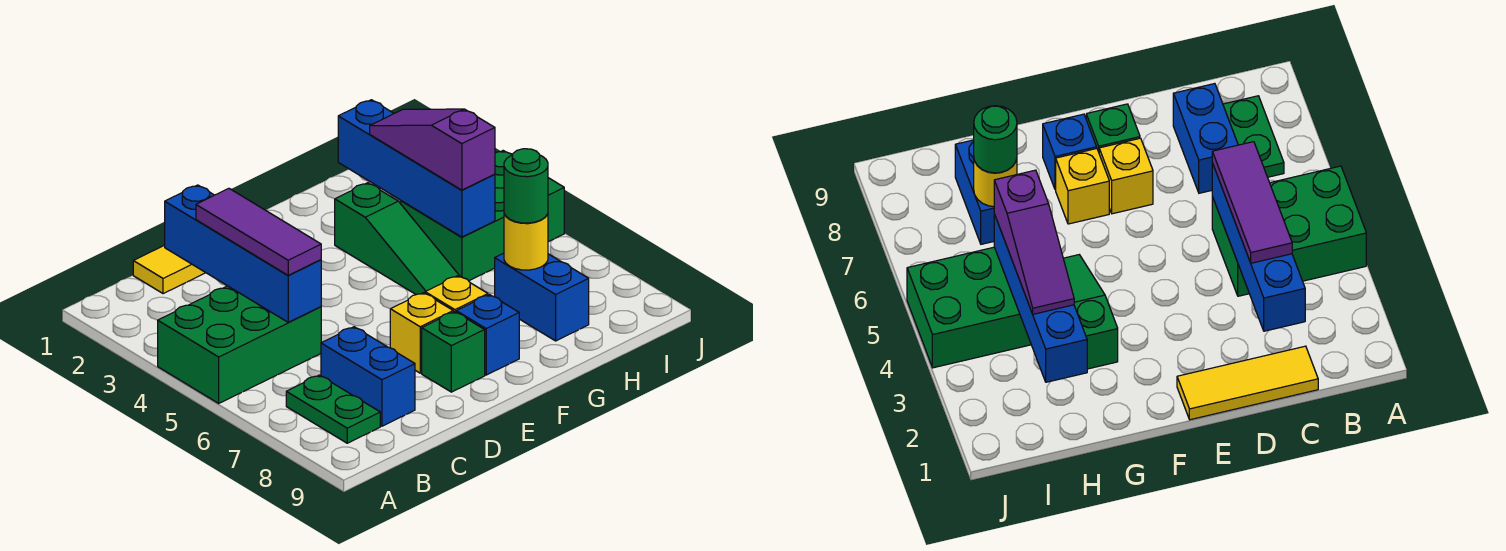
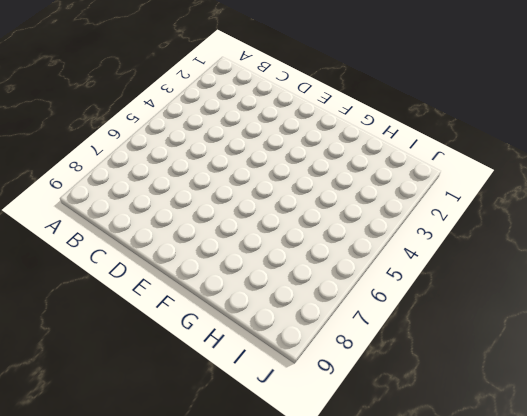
none -> green 2x3 brick [158,286,321,403]
none -> green 1x2 plate [286,375,380,443]
none -> yellow 1x3 tile [133,245,206,294]

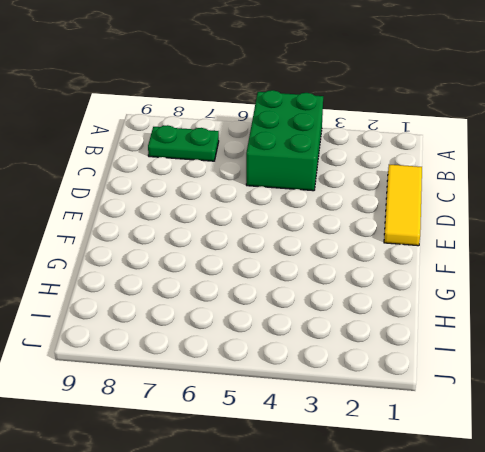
none -> blue 1x2 brick [321,327,415,426]
none -> yellow 1x1 brick [390,293,453,373]
none -> green 1x1 brick [422,312,485,392]

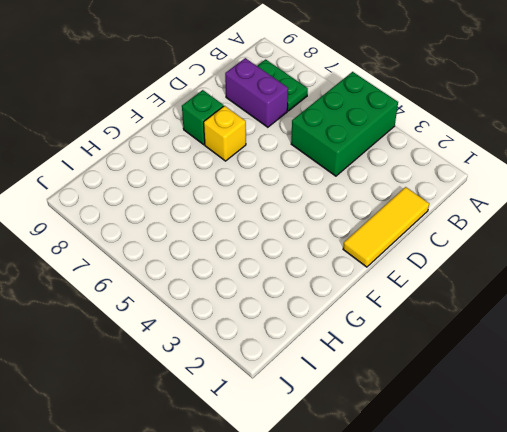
purple 1x2 brick [225,58,288,127] -> blue 1x2 brick [321,327,415,426]
none -> yellow 1x1 brick [425,276,488,312]
none -> blue 1x1 brick [456,295,519,375]
none -> green 1x3 slope [335,183,459,295]

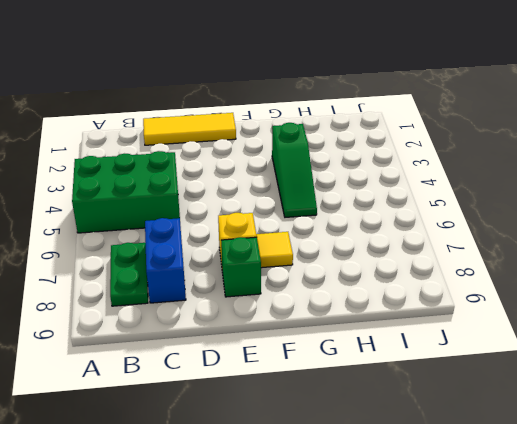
yellow 1x1 tile [256,232,293,268] -> yellow 1x1 brick [425,276,488,312]
none -> blue 1x1 brick [456,295,519,375]
none -> green 2x3 brick [401,151,564,281]
none -> blue 1x2 brick [495,253,589,341]

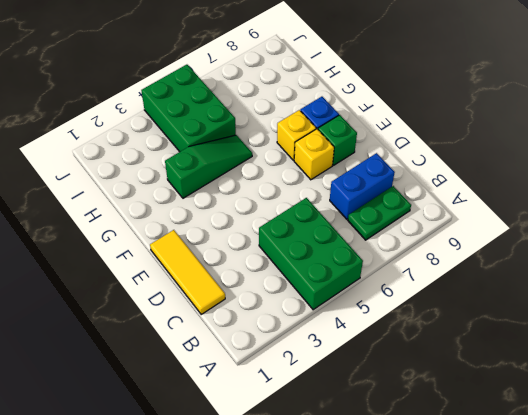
none -> blue 1x2 brick [495,253,589,341]
none -> blue 1x4 brick [165,185,321,322]
none -> blue 1x4 brick [338,100,495,237]

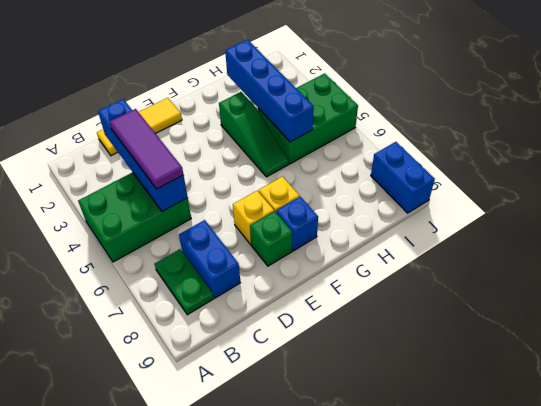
blue 1x2 brick [371,142,435,213] -> blue 1x2 brick moved to [495,253,589,341]
none -> yellow 1x1 round brick [504,214,548,270]
none -> purple 1x3 slope [370,109,495,190]
none -> green 1x1 round brick [504,149,548,223]

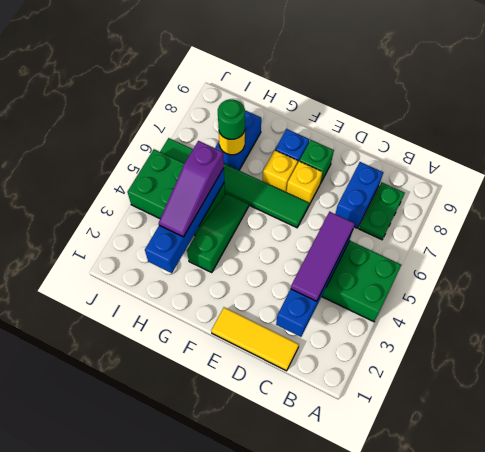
green 1x6 tile [160,138,309,228] -> none

